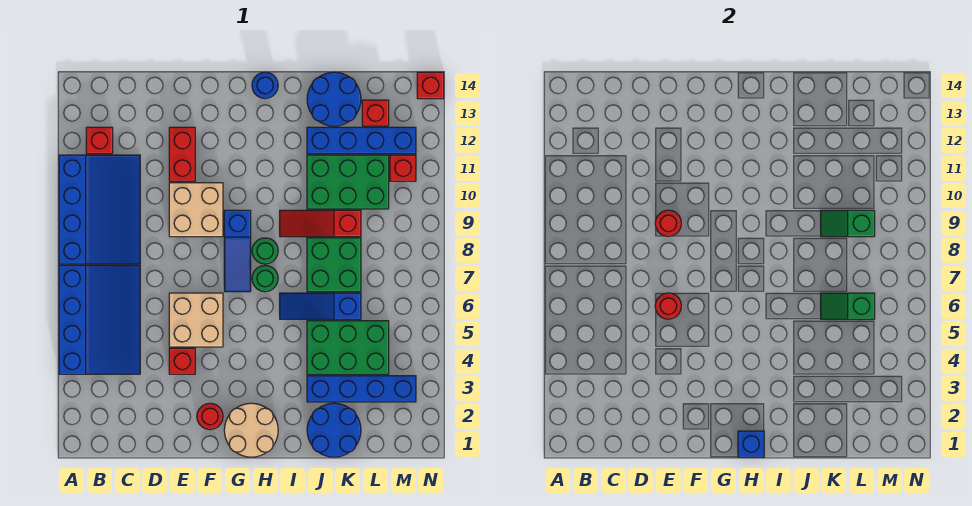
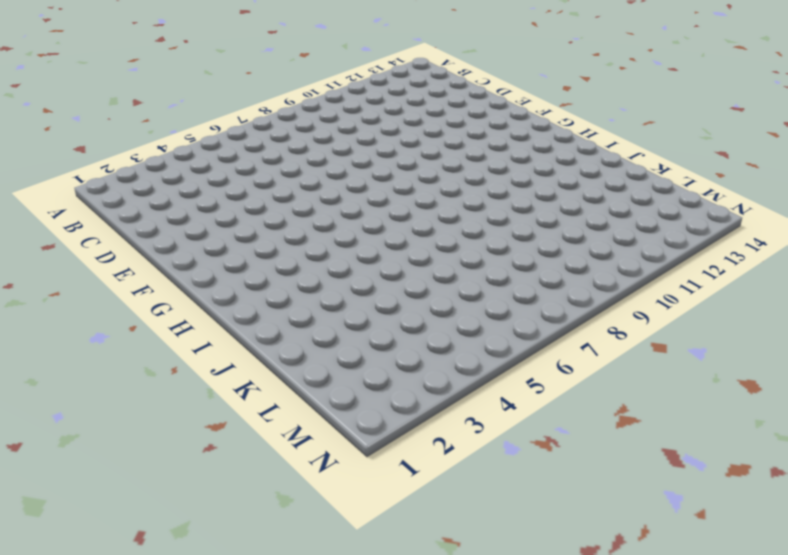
none -> blue 3x4 slope [59,265,140,374]
none -> blue 3x4 slope [59,155,140,264]
none -> red 1x1 brick [86,127,113,154]
none -> red 1x1 brick [169,348,195,374]

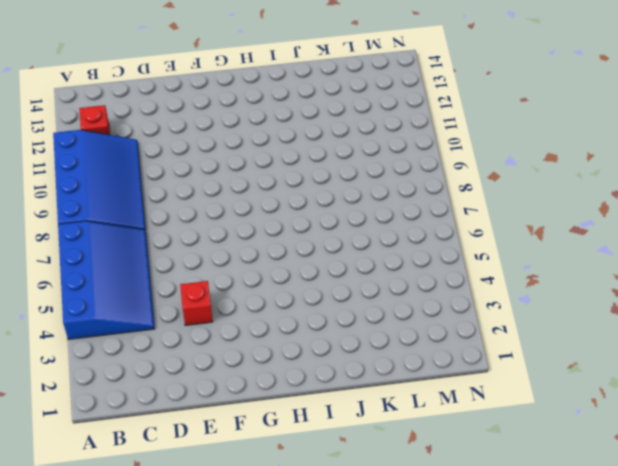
none -> tan 2x2 brick [169,293,223,347]
none -> tan 2x2 brick [169,183,223,237]
none -> red 1x2 brick [169,127,195,181]
none -> red 1x1 round brick [197,403,223,430]

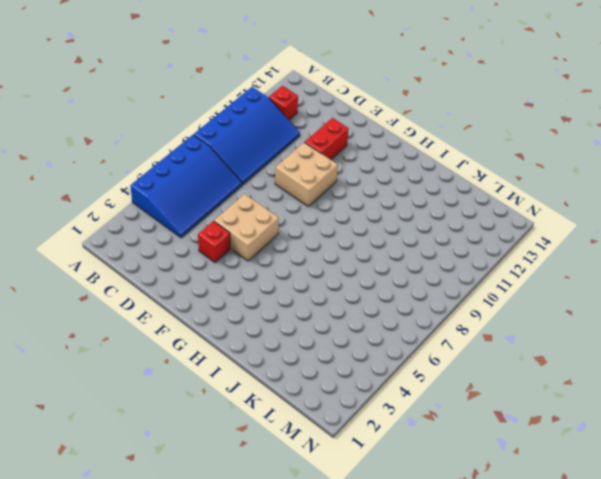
none -> red 1x1 round brick [197,403,223,430]
none -> tan 2x2 round brick [224,403,278,457]
none -> blue 1x3 slope [224,210,251,292]
none -> green 1x1 round brick [252,265,278,292]

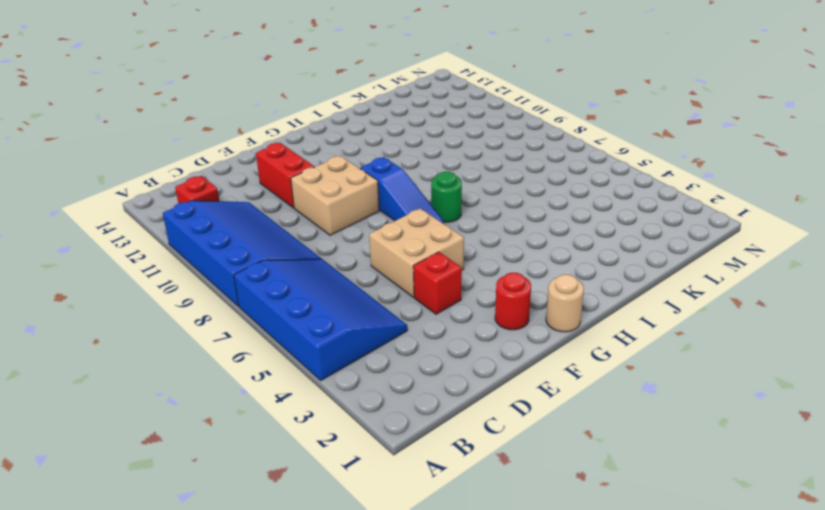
tan 1x1 round brick [546,274,584,332] -> tan 2x2 round brick [224,403,278,457]
none -> green 1x1 round brick [252,238,278,264]
none -> blue 1x1 round brick [252,72,278,99]
none -> blue 1x3 slope [280,293,361,319]
none -> red 1x3 slope [280,210,361,237]

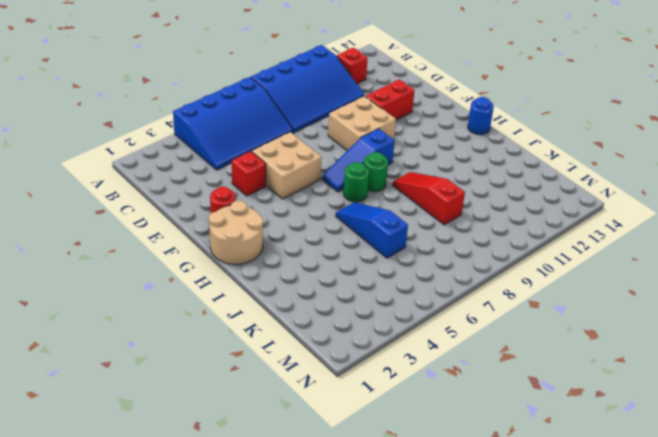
none -> blue 2x2 round brick [307,403,361,457]
none -> blue 1x4 brick [307,376,416,402]
none -> green 2x3 brick [307,321,389,374]
none -> green 2x2 brick [307,238,361,292]

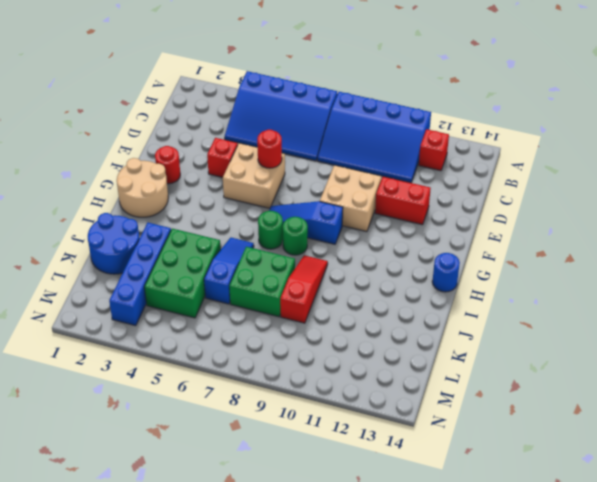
none -> green 2x3 brick [307,155,389,209]
none -> blue 1x4 brick [307,127,416,154]
none -> blue 2x2 round brick [307,72,361,126]
none -> red 1x1 brick [362,100,389,126]

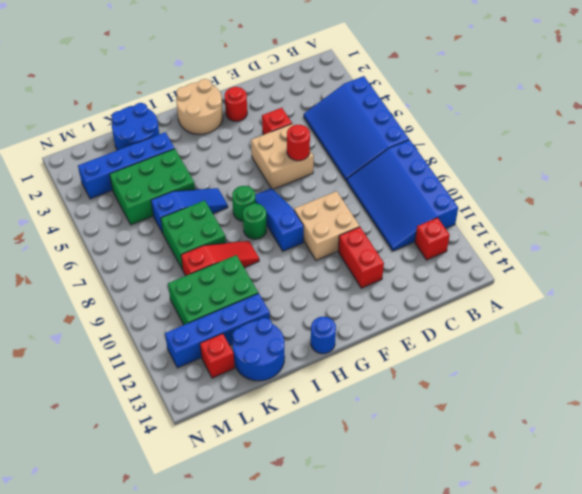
none -> red 1x1 brick [390,155,416,181]
none -> red 1x1 brick [417,72,444,99]
none -> red 1x1 round brick [655,210,681,236]
none -> blue 1x1 brick [738,431,764,457]

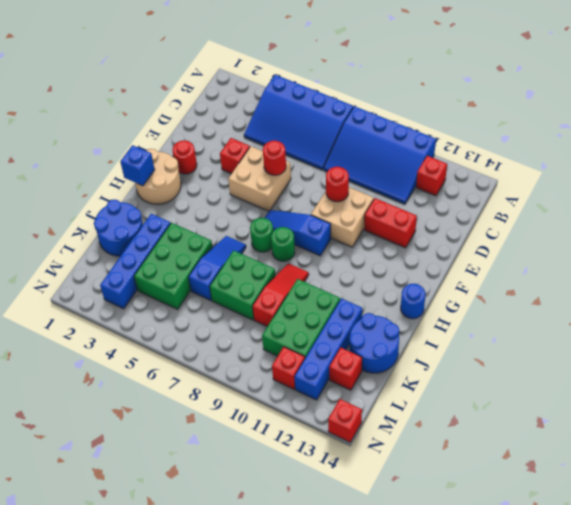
none -> green 1x2 slope [821,293,875,319]
none -> green 1x2 slope [821,210,875,237]

